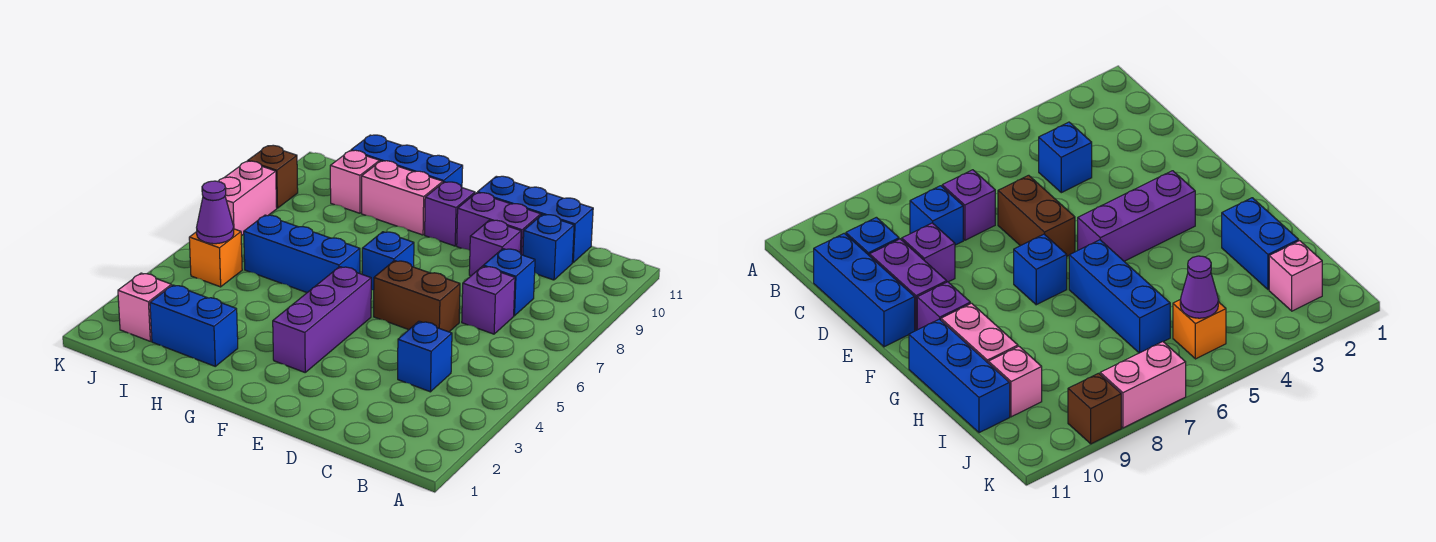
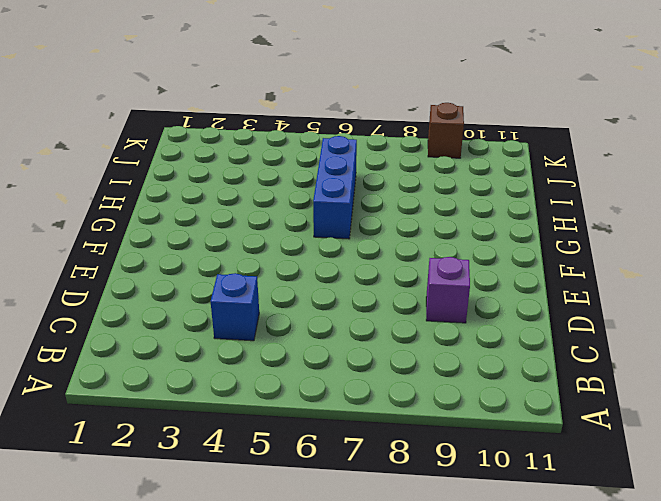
none -> purple 1x1 brick [462,266,515,334]
none -> blue 1x1 brick [483,249,535,316]
none -> blue 1x1 brick [523,214,574,280]

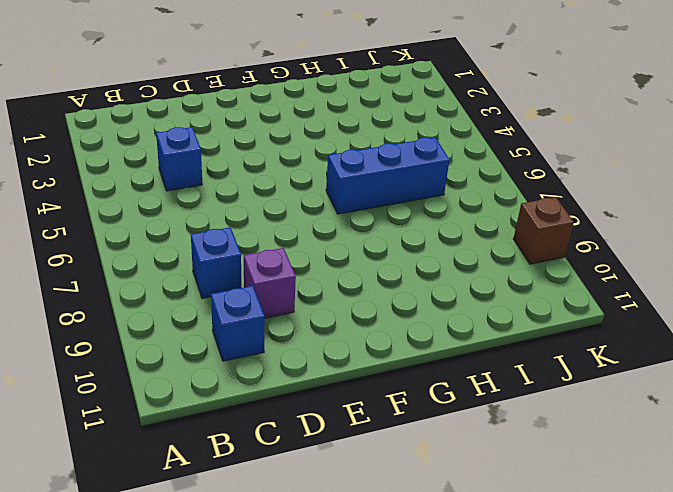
none -> purple 1x1 brick [462,266,515,334]
none -> blue 1x3 brick [478,176,593,263]
none -> brown 1x2 brick [374,261,460,332]

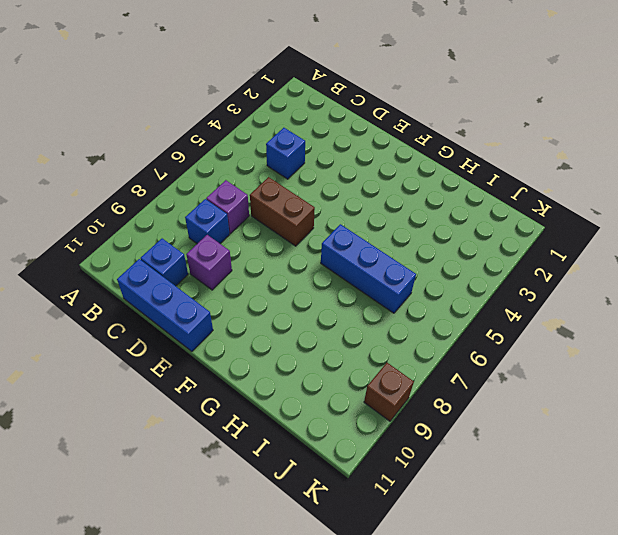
none -> purple 1x2 brick [457,193,541,255]
none -> purple 1x3 brick [273,267,371,372]
none -> blue 1x1 brick [362,232,414,290]

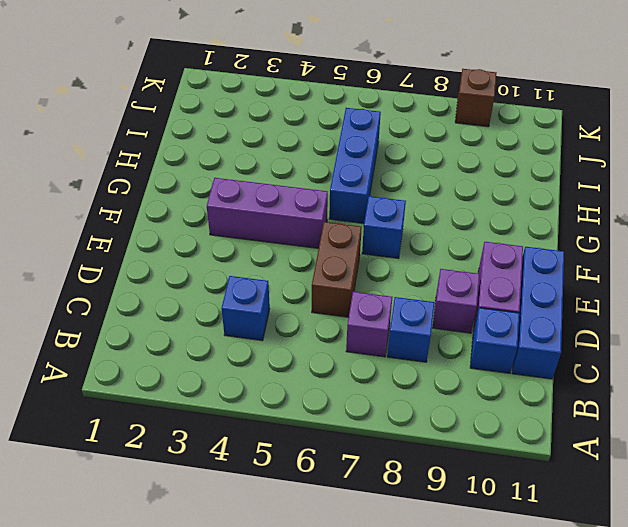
none -> purple 1x1 brick [425,182,475,246]
none -> pink 1x2 brick [362,161,443,235]
none -> blue 1x3 brick [351,135,463,187]

